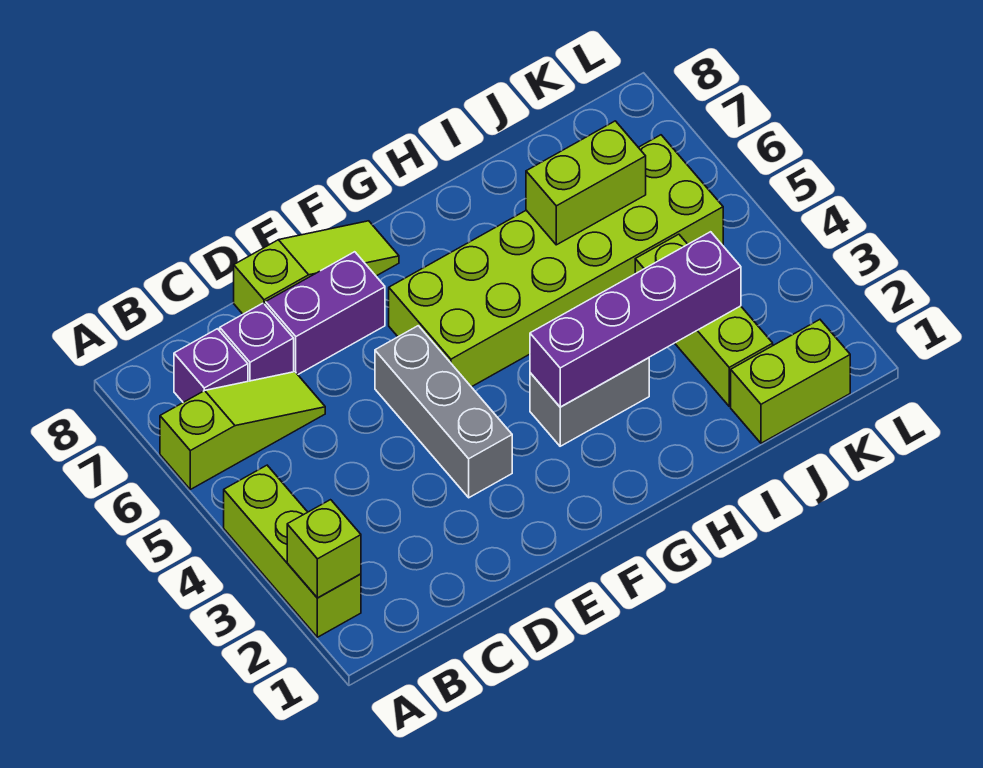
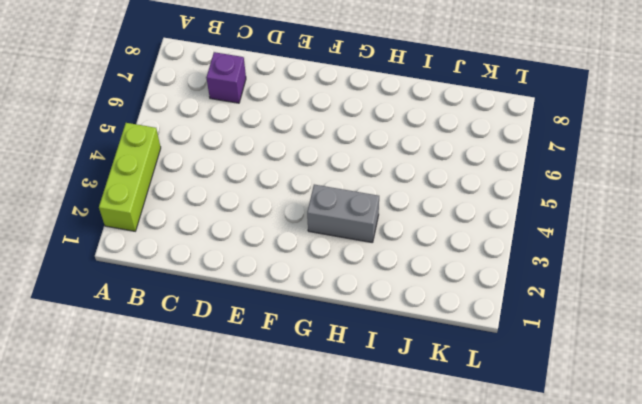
none -> lime 1x3 slope [160,372,325,489]
none -> purple 1x1 brick [174,329,248,402]
none -> purple 1x2 brick [266,252,385,374]

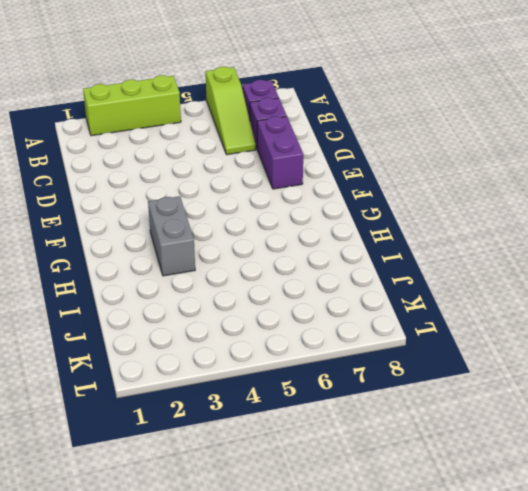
none -> lime 1x3 slope [234,221,399,314]
none -> grey 1x3 brick [375,326,512,498]
none -> lime 2x6 brick [389,135,723,387]

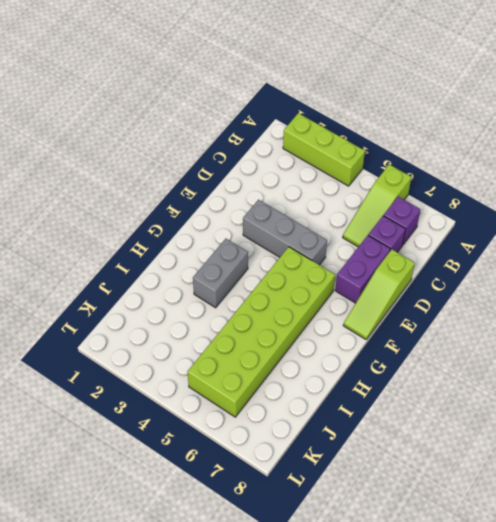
none -> lime 1x2 brick [731,320,850,443]
none -> lime 1x3 brick [635,234,773,406]
none -> lime 1x1 brick [287,500,361,598]

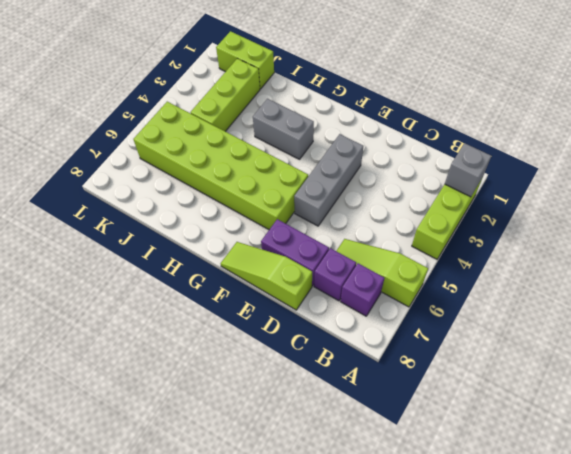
grey 1x1 brick [445,143,491,197] -> lime 1x1 brick [287,500,361,598]
none -> purple 1x4 brick [530,232,741,407]
none -> lime 1x2 brick [526,121,646,245]

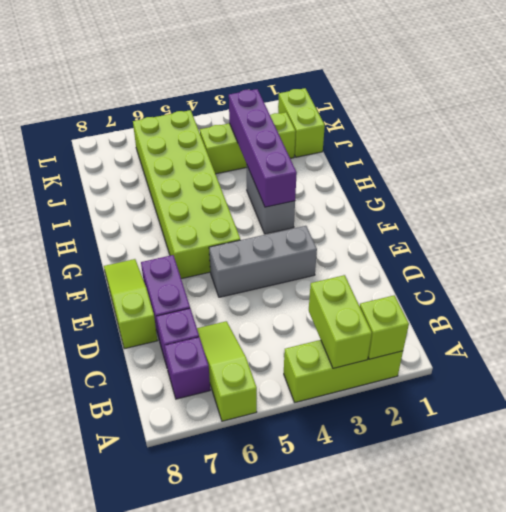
lime 1x2 brick [309,275,372,368] -> lime 1x2 brick moved to [526,121,646,245]

